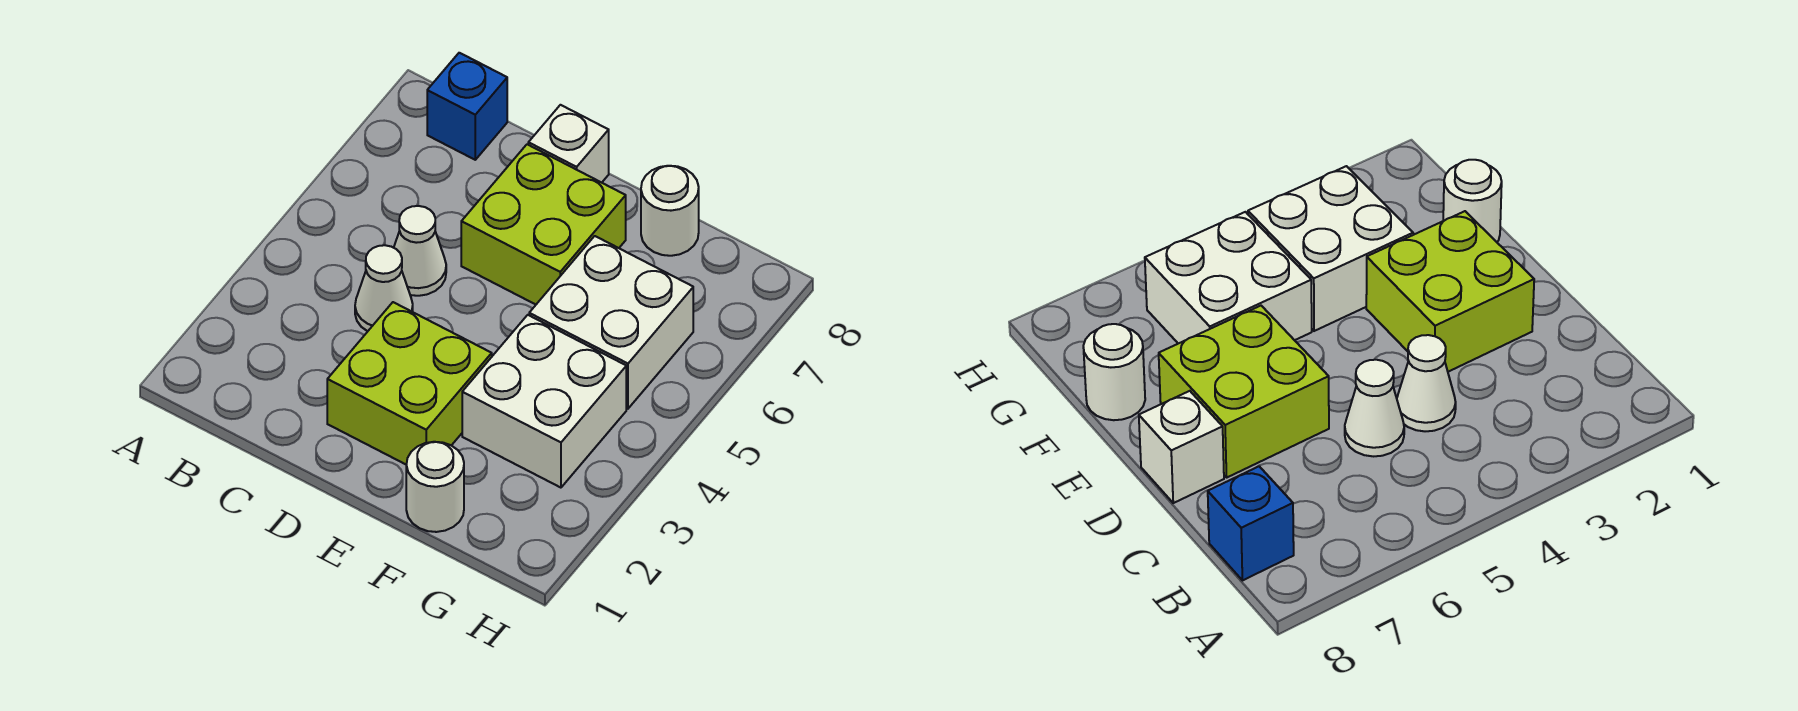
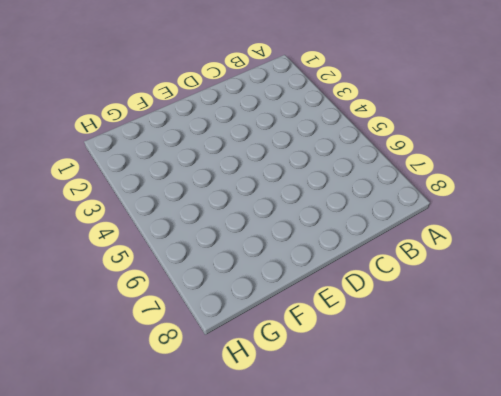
none -> blue 1x1 brick [427,53,507,160]
none -> white 1x1 cone [355,245,413,331]

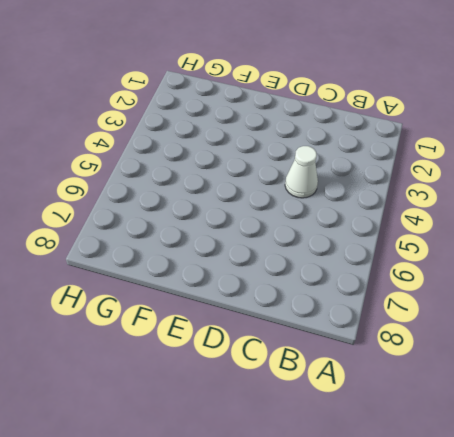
none -> blue 1x1 brick [427,53,507,160]
none -> white 1x1 cone [394,206,446,296]

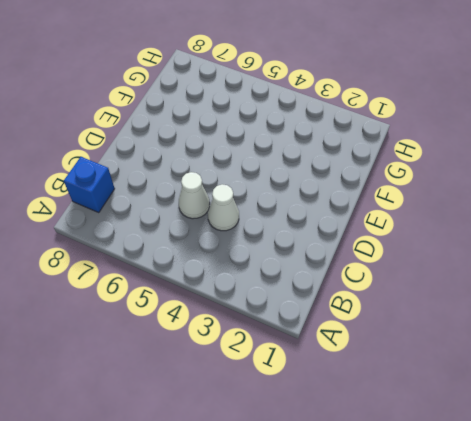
none -> lime 2x2 brick [327,302,492,465]
none -> lime 2x2 brick [461,144,626,305]

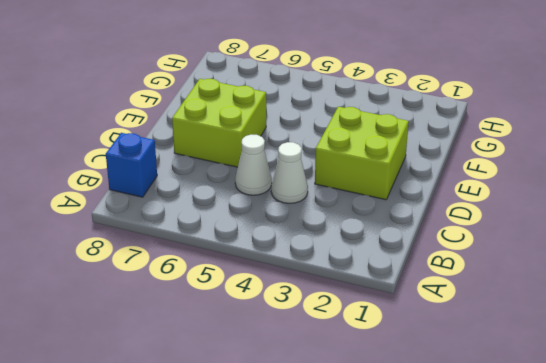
none -> white 1x1 brick [528,105,609,183]
none -> white 1x1 round brick [406,442,464,532]

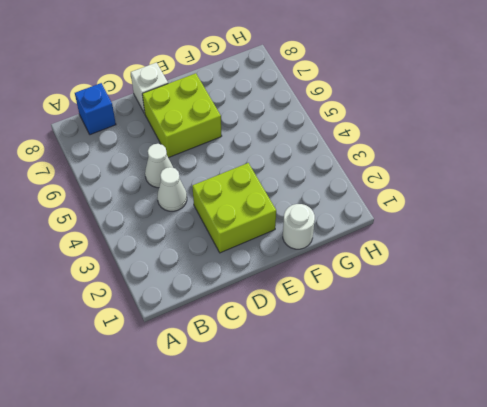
none -> white 2x2 brick [462,315,626,488]
none -> white 2x2 brick [529,236,693,409]

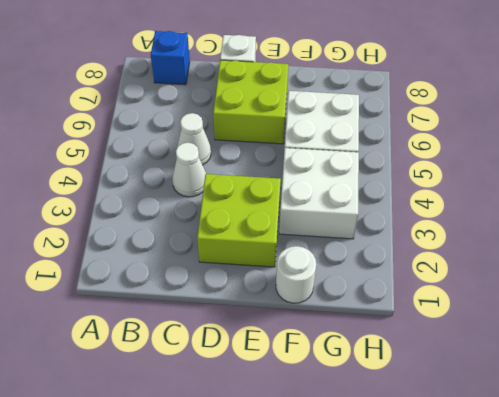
none -> white 1x1 round brick [641,166,699,256]

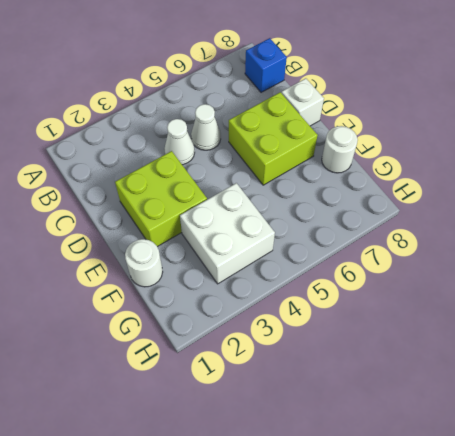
none -> white 2x2 brick [529,236,693,409]

